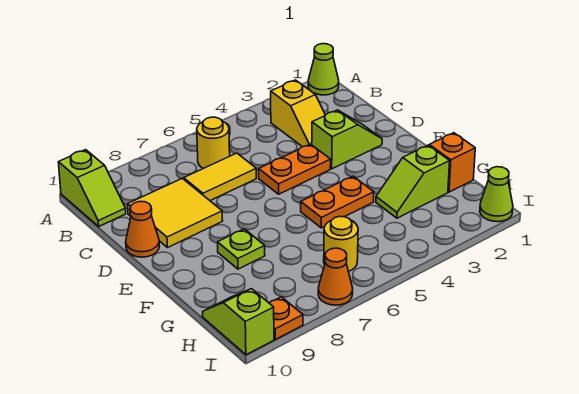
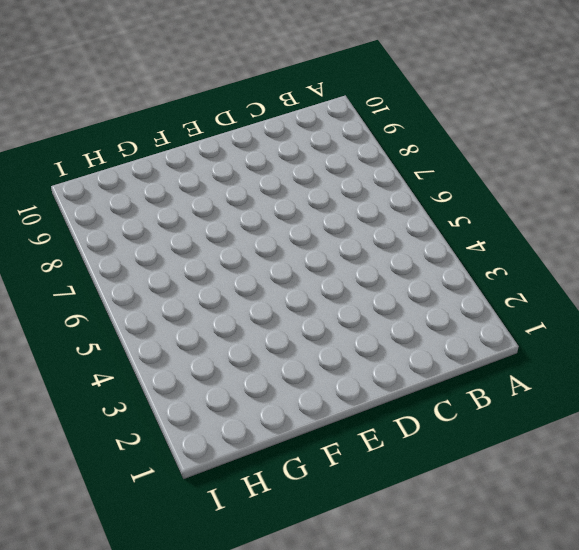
none -> lime 1x1 cone [308,44,339,95]
none -> lime 1x2 slope [58,150,126,226]
none -> yellow 1x2 slope [270,80,325,147]

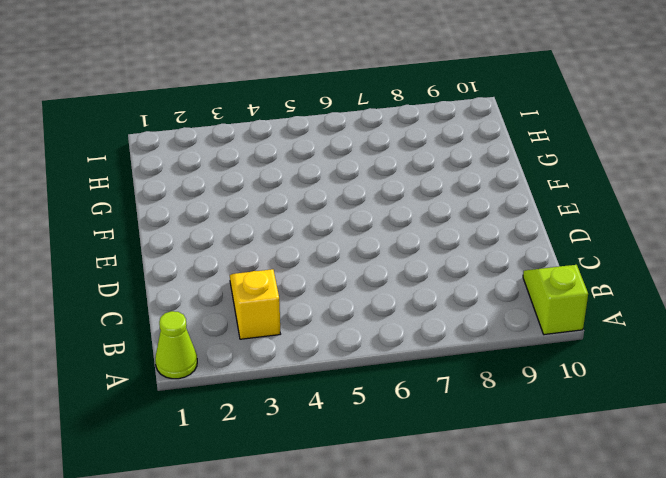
none -> yellow 1x1 round brick [197,117,230,169]
none -> yellow 1x2 tile [184,153,256,201]
none -> yellow 2x2 tile [128,178,223,248]

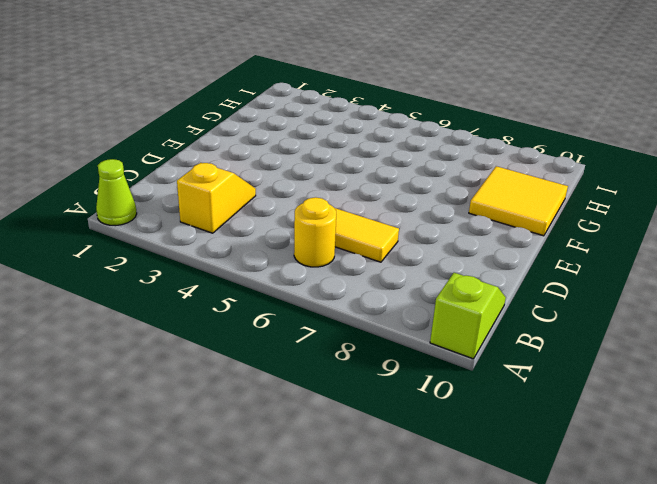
yellow 2x2 tile [469,166,568,236] -> yellow 2x2 tile moved to [128,178,223,248]
none -> lime 1x2 slope [312,110,382,169]
none -> orange 1x2 plate [259,144,331,194]
none -> orange 1x1 cone [126,202,159,257]

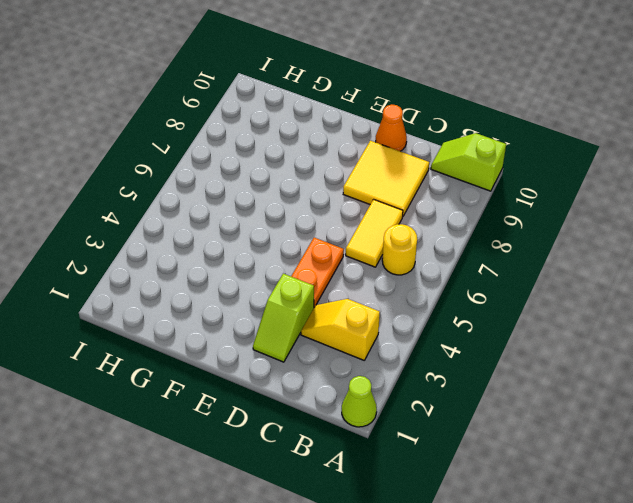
none -> orange 1x2 plate [301,176,374,228]
none -> lime 1x1 plate [218,229,265,269]
none -> orange 1x1 brick [429,133,475,192]

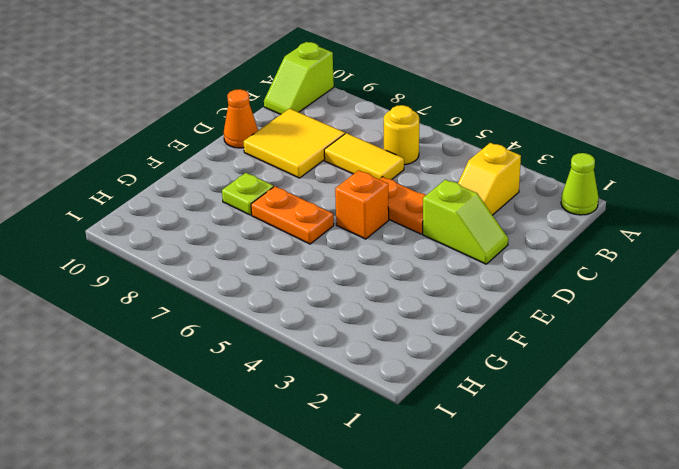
orange 1x1 brick [335,170,389,239] -> orange 1x1 brick moved to [429,133,475,192]
orange 1x2 plate [251,186,334,244] -> orange 1x2 plate moved to [301,176,374,228]
none -> lime 1x2 slope [376,145,450,218]
none -> yellow 1x1 round brick [324,216,358,271]
none -> lime 1x2 slope [203,289,274,355]

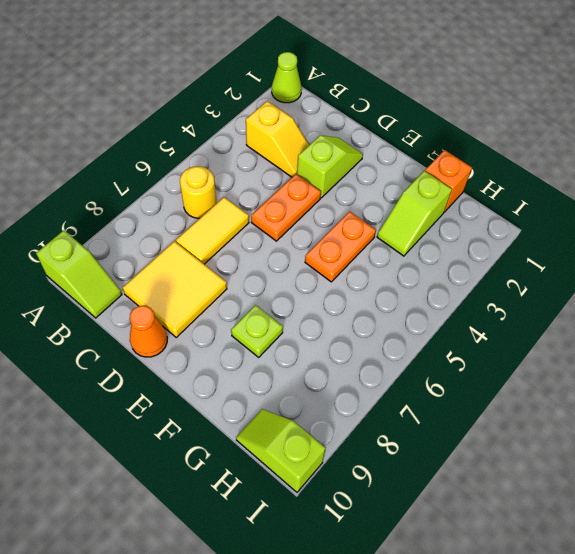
none -> yellow 1x1 round brick [324,216,358,271]
none -> lime 1x1 cone [480,167,513,222]
none -> orange 1x1 cone [318,248,353,305]

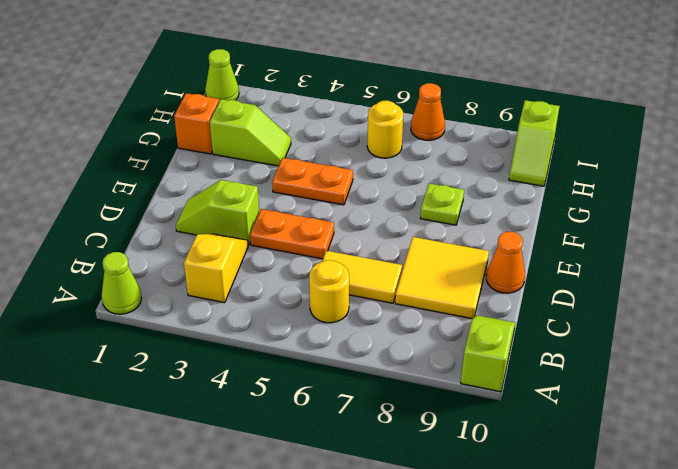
none -> orange 1x1 plate [269,297,303,339]

